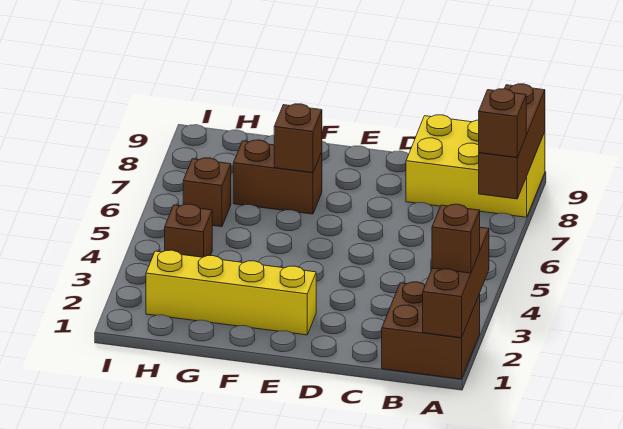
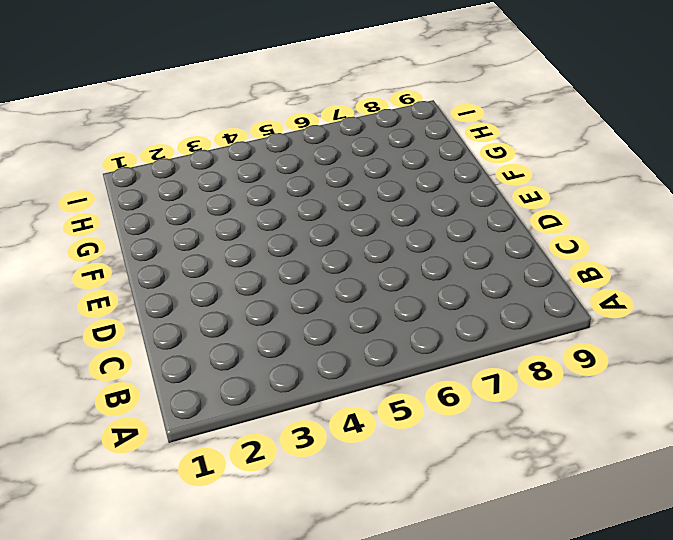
none -> brown 2x2 brick [382,282,480,379]
none -> yellow 2x3 brick [406,115,545,217]

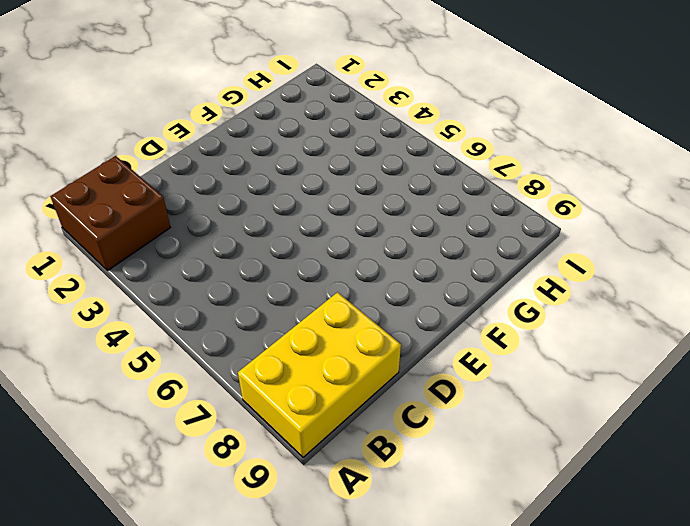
none -> yellow 1x4 brick [146,250,316,335]
none -> brown 1x2 brick [233,140,322,214]

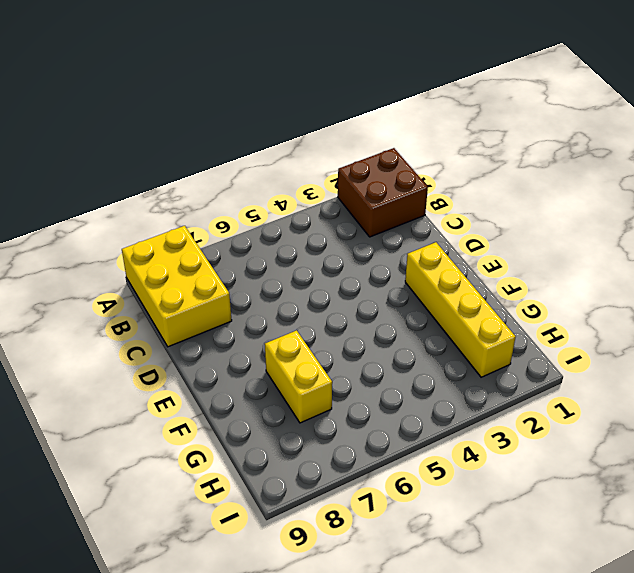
yellow 1x2 brick [265,330,332,423] -> brown 1x2 brick [233,140,322,214]
none -> brown 1x1 brick [165,204,212,257]
none -> brown 1x1 brick [183,158,231,227]

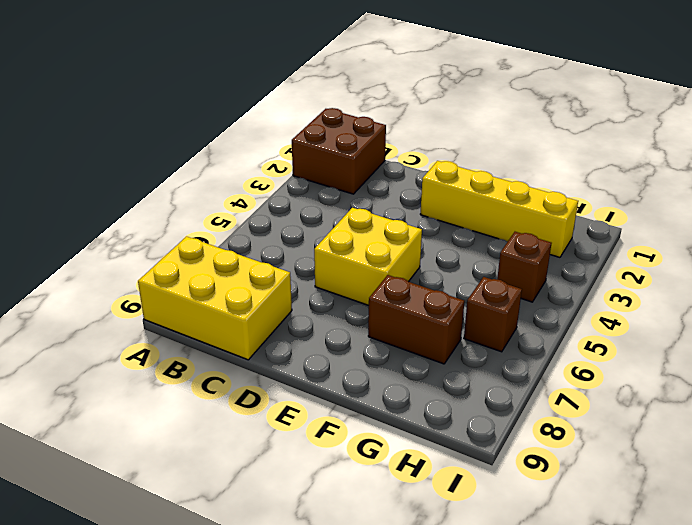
yellow 2x2 brick [314,208,422,305] -> none
none -> brown 1x3 brick [423,227,489,338]
none -> brown 1x3 brick [479,84,545,199]

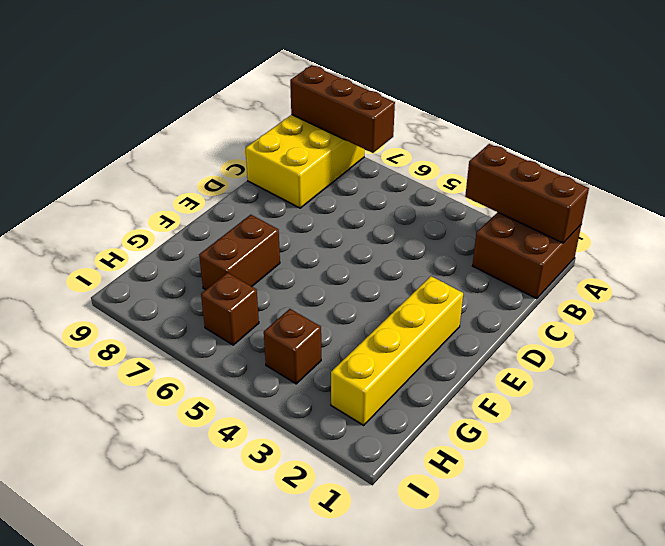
none -> brown 1x1 brick [274,104,322,173]
none -> brown 1x1 brick [432,204,480,273]

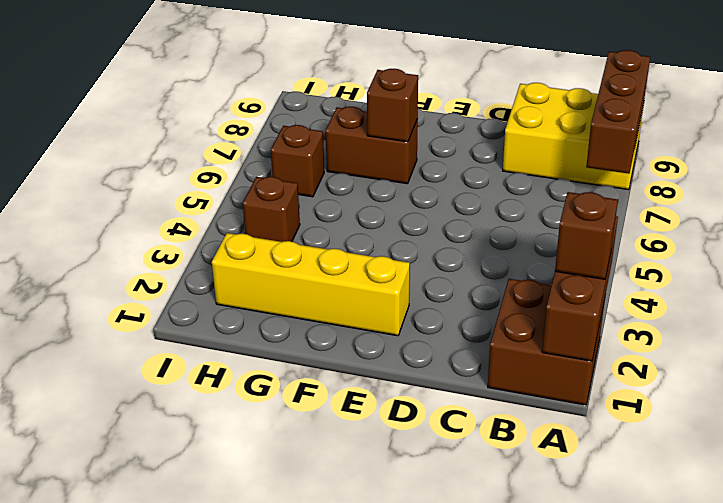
none -> brown 1x1 brick [479,89,526,157]

